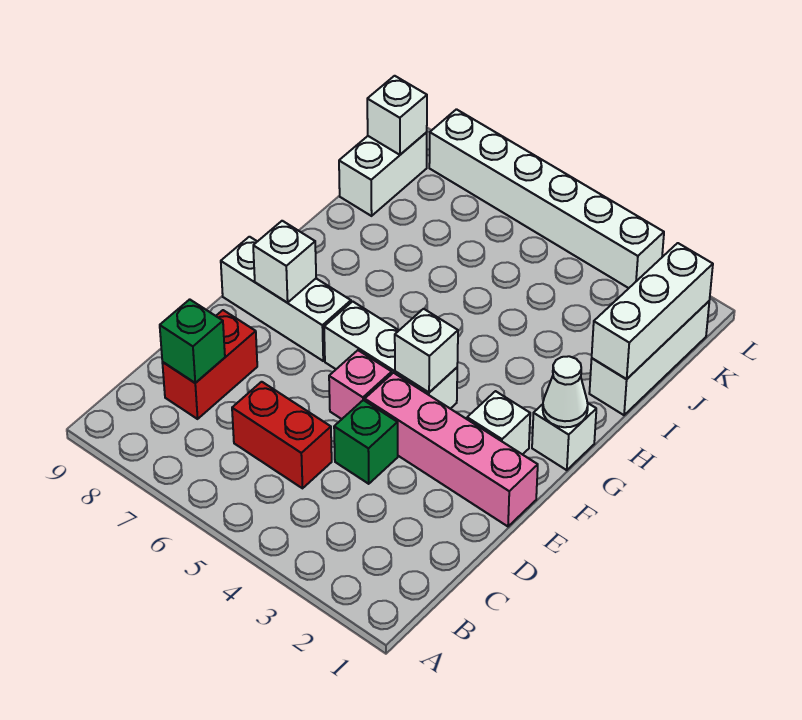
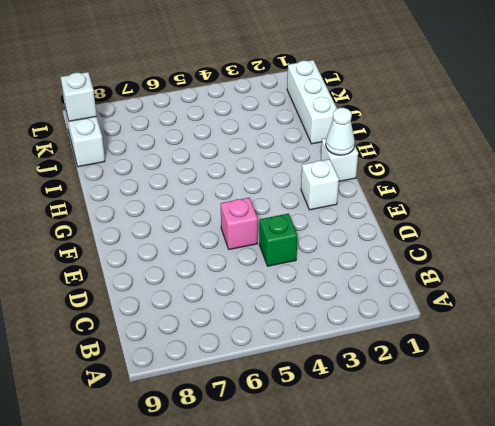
none -> red 1x2 brick [232,382,332,488]
none -> red 1x2 brick [162,310,257,419]
none -> pink 1x4 brick [365,373,538,526]

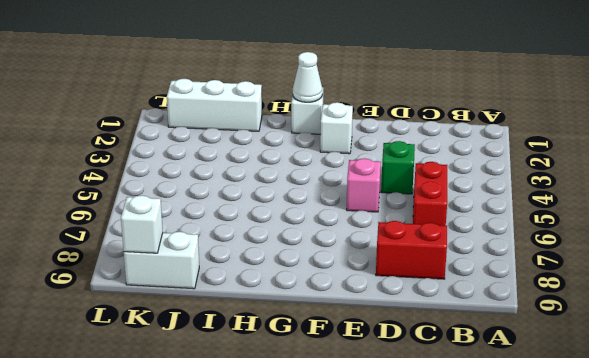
none -> pink 1x4 brick [365,373,538,526]
none -> white 1x3 brick [324,301,457,409]
none -> white 1x3 brick [221,237,351,361]

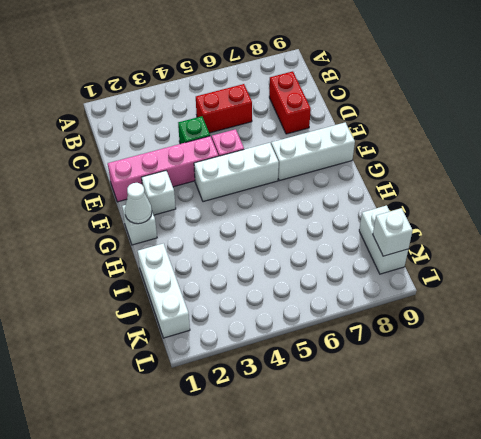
none -> white 1x6 brick [429,109,664,288]
none -> green 1x1 brick [160,299,225,383]
none -> white 1x1 brick [395,309,458,392]

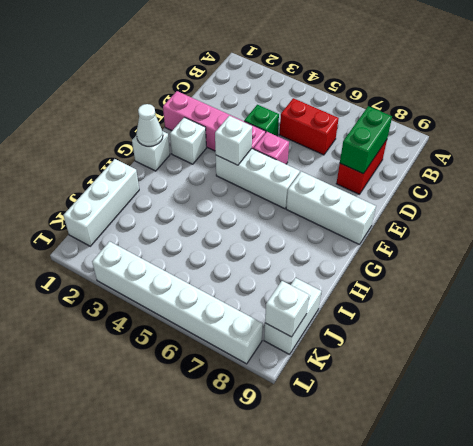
green 1x2 brick [340,106,392,174] -> green 1x1 brick [160,299,225,383]
none -> white 1x1 brick [253,221,316,303]
none -> white 1x3 brick [592,243,713,379]

